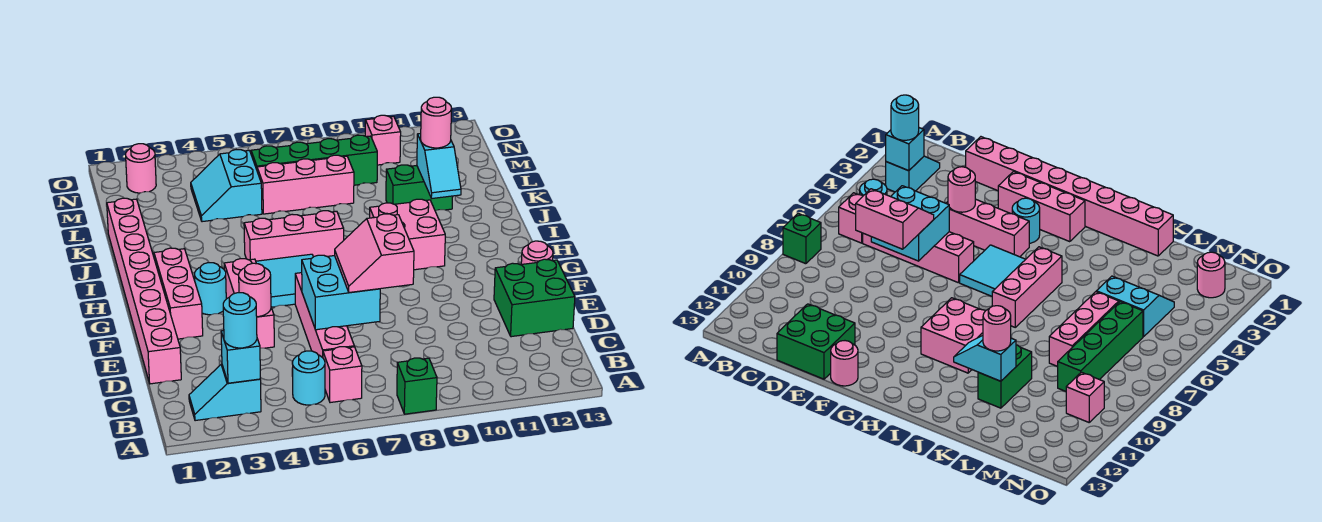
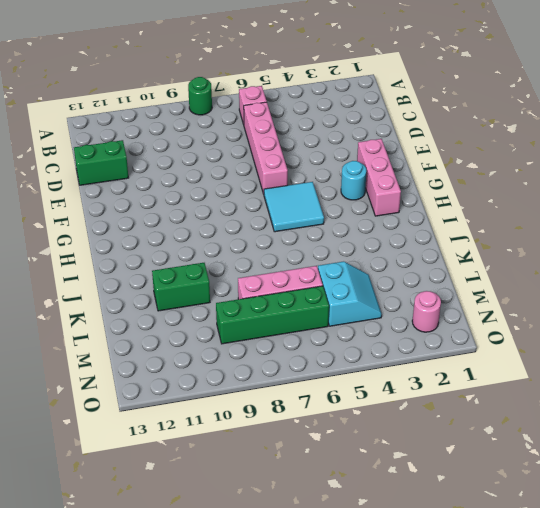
green 1x1 round brick [188,77,212,115] -> green 1x1 brick [397,358,437,414]
green 1x2 brick [74,140,129,185] -> green 2x2 brick [494,259,575,337]
none -> cyan 1x2 slope [189,364,261,421]
none -> cyan 1x1 round brick [292,351,325,405]
none -> pink 1x8 brick [107,198,181,384]

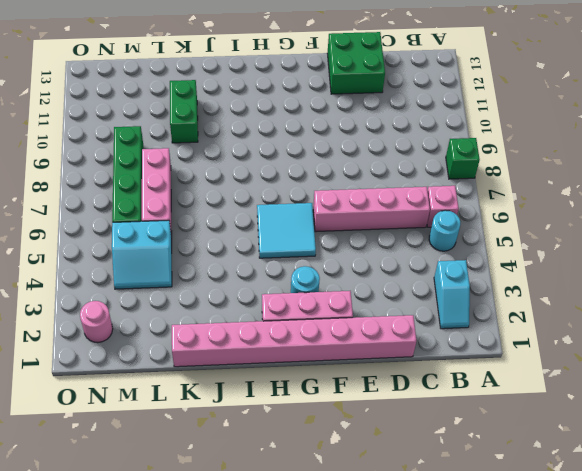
none -> pink 1x3 brick [224,259,274,348]
none -> pink 1x1 round brick [521,241,553,264]
none -> pink 2x2 brick [370,199,445,270]

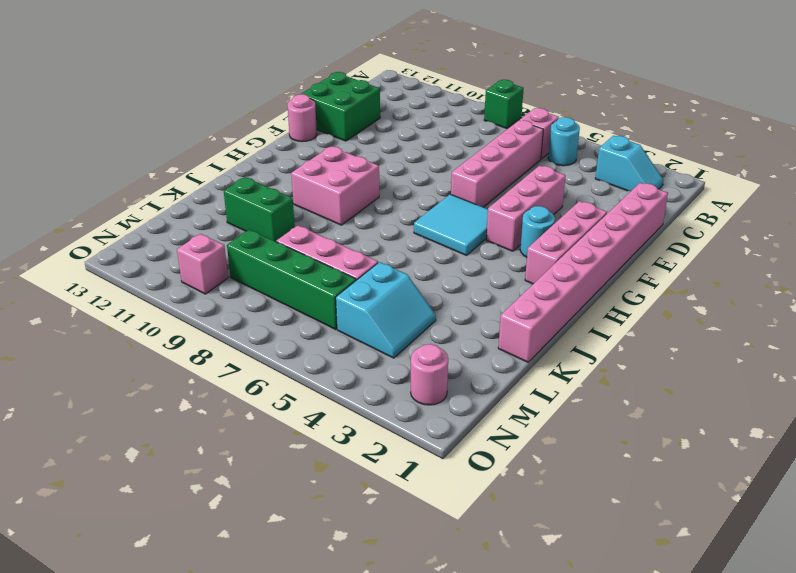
none -> pink 1x3 brick [244,211,344,261]
none -> cyan 1x1 brick [221,331,260,383]
none -> cyan 2x2 brick [302,255,380,330]

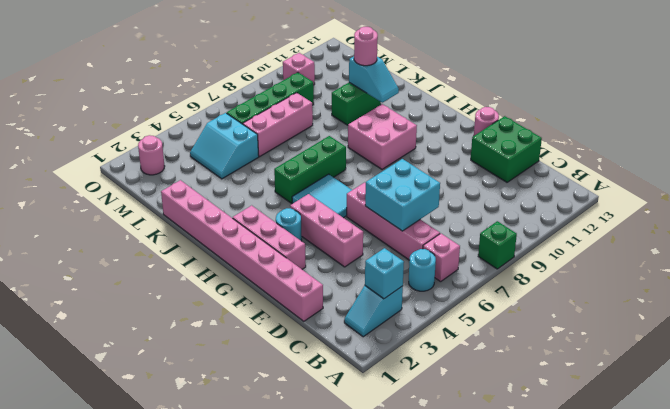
green 1x3 brick [274,136,346,203] -> pink 1x3 brick [244,211,344,261]
none -> pink 1x1 round brick [239,263,271,317]
none -> cyan 1x1 round brick [223,293,257,348]
none -> pink 2x2 slope [335,214,414,293]

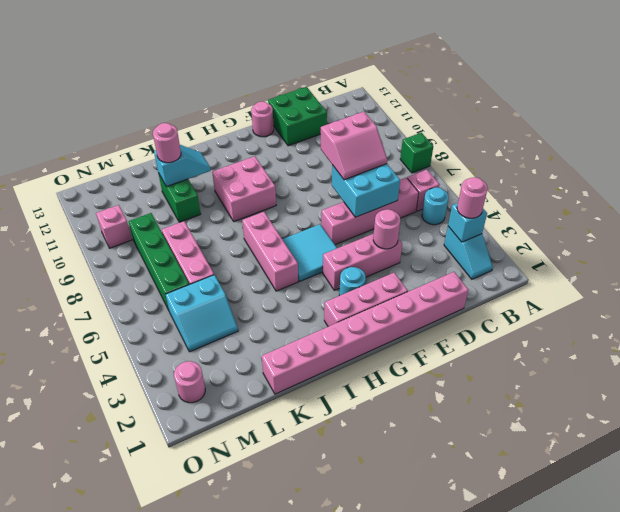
pink 1x1 round brick [457,177,488,218] -> cyan 1x1 round brick [223,293,257,348]

